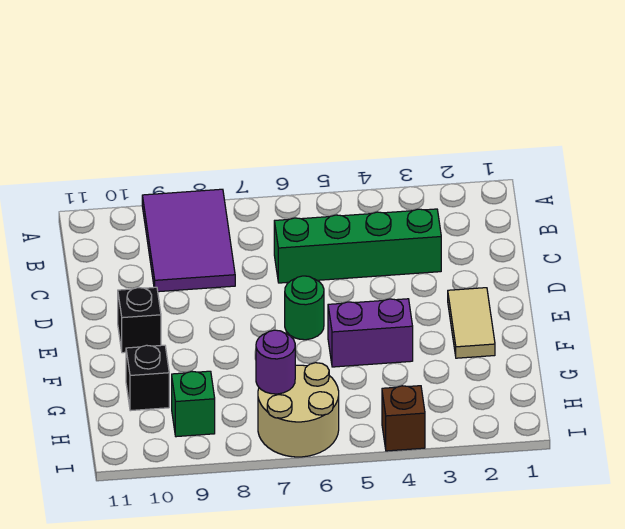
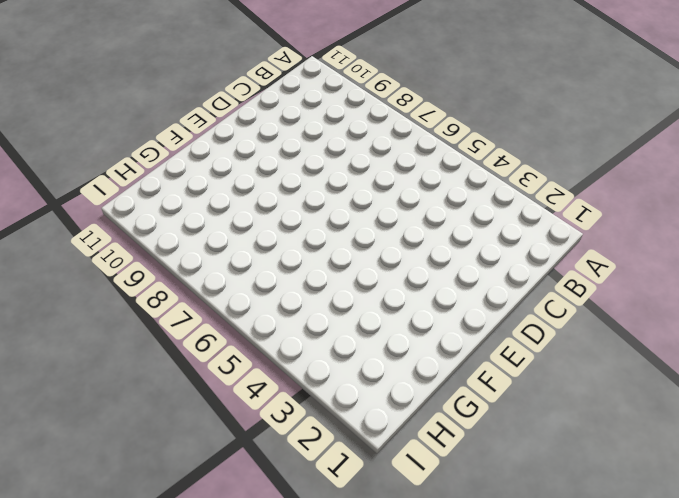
none -> purple 2x3 tile [142,189,235,292]
none -> green 1x4 brick [274,209,441,283]

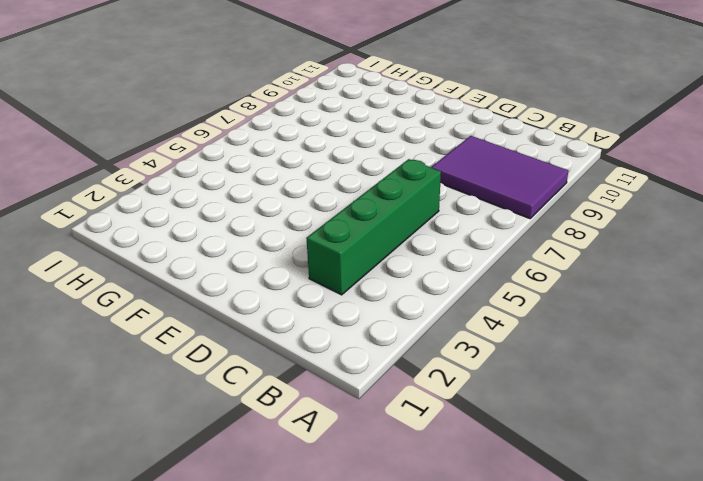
none -> tan 1x2 tile [448,288,495,358]
none -> green 1x1 round brick [285,276,324,340]

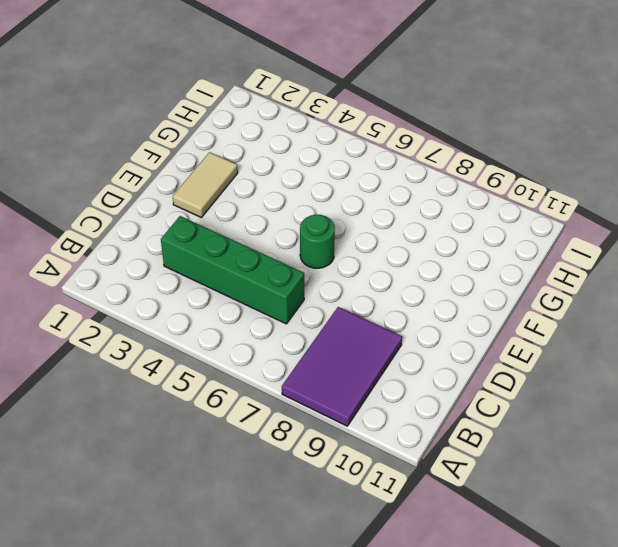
none -> black 1x1 brick [118,287,161,353]
none -> purple 1x2 brick [328,299,413,367]

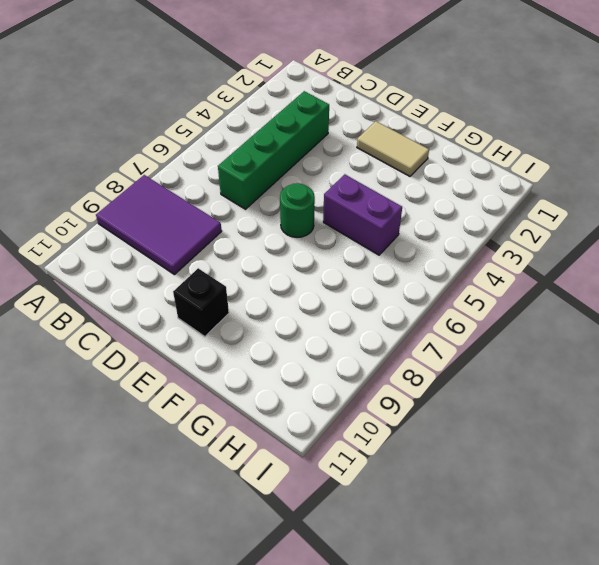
purple 1x2 brick [323,174,402,255] -> purple 1x2 brick turned to [328,299,413,367]
none -> black 1x1 brick [126,345,169,411]
none -> tan 2x2 round brick [258,363,339,457]

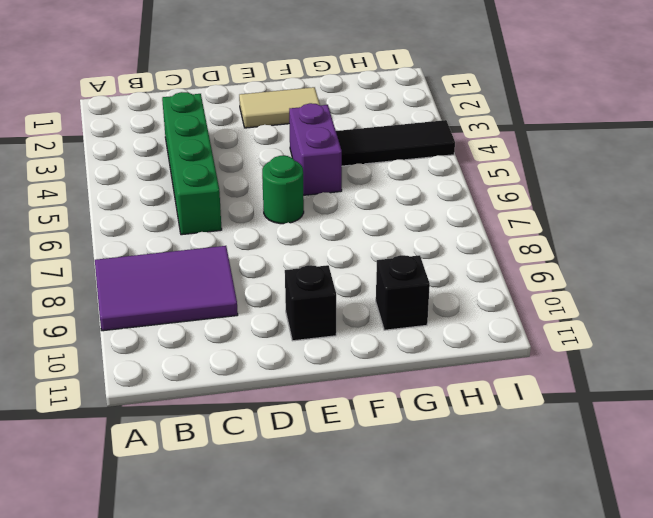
black 1x3 tile [336,120,455,166] -> brown 1x1 brick [382,386,425,451]
none -> tan 2x2 round brick [258,363,339,457]
none -> green 1x1 brick [172,371,215,437]

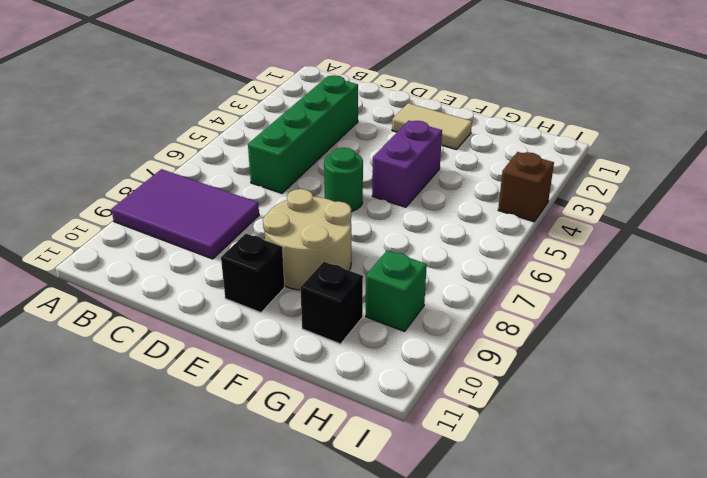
tan 2x2 round brick [263,189,351,290] -> tan 2x2 round brick moved to [258,363,339,457]
none -> purple 1x1 round brick [256,330,295,394]

